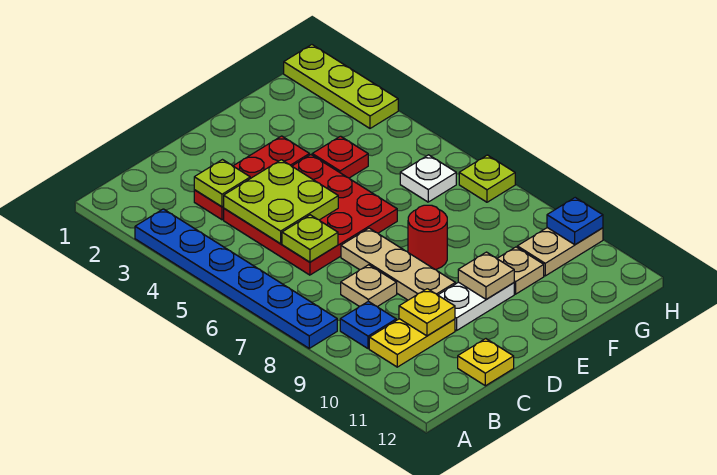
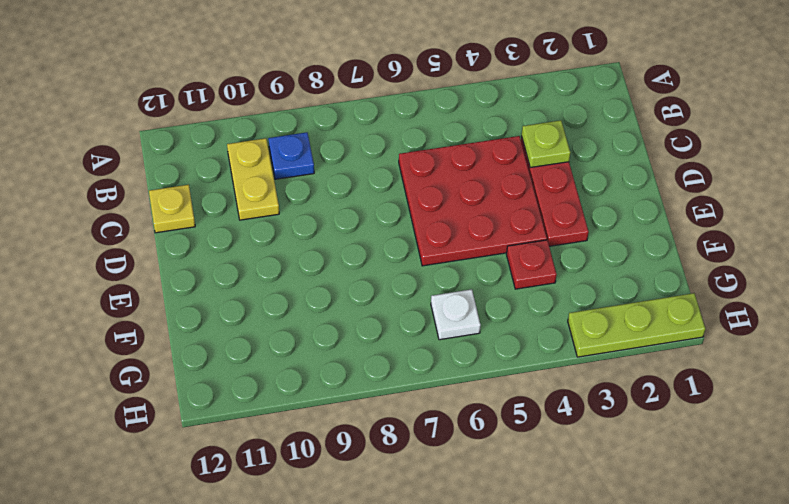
none -> blue 1x6 plate [135,209,337,348]
none -> tan 1x1 plate [341,265,397,307]
none -> tan 1x3 plate [341,228,455,300]

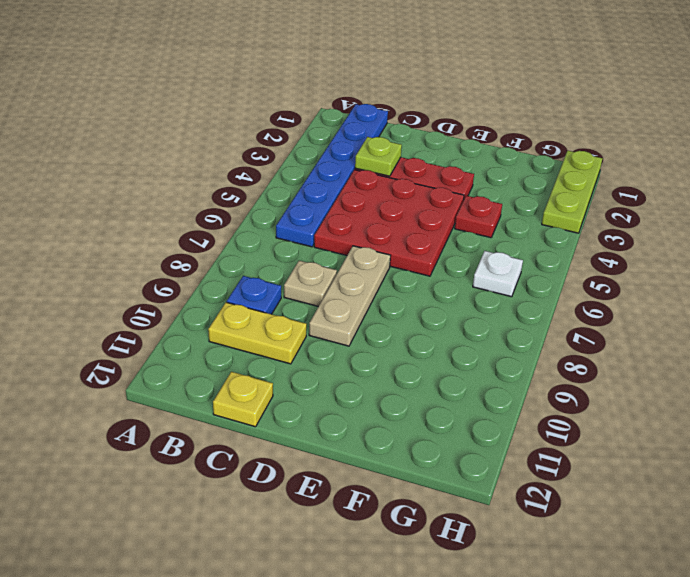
blue 1x6 plate [276,104,388,247] -> blue 1x6 plate moved to [135,209,337,348]
none -> white 1x2 plate [438,282,514,331]
none -> red 1x1 round brick [408,205,447,270]
none -> tan 1x1 plate [497,247,544,294]

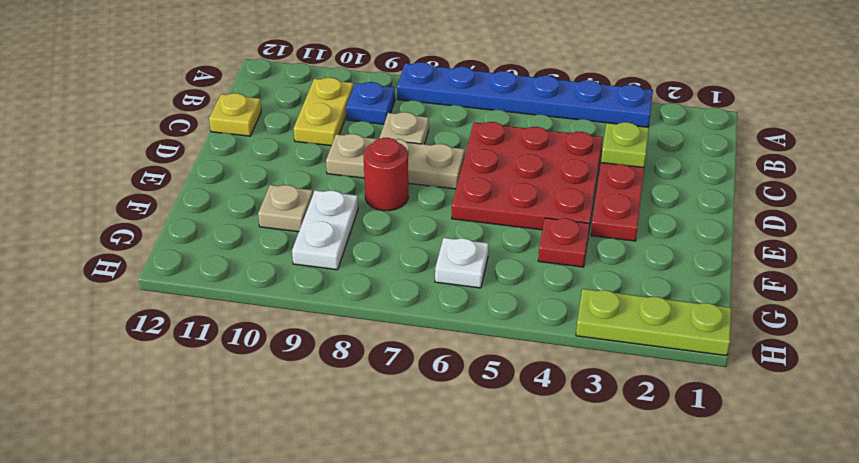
white 1x2 plate [292,190,358,270] -> white 1x2 plate moved to [438,282,514,331]
none -> tan 1x2 plate [517,228,603,276]
none -> lime 1x1 plate [459,155,515,202]
none -> lime 2x2 plate [224,160,338,244]

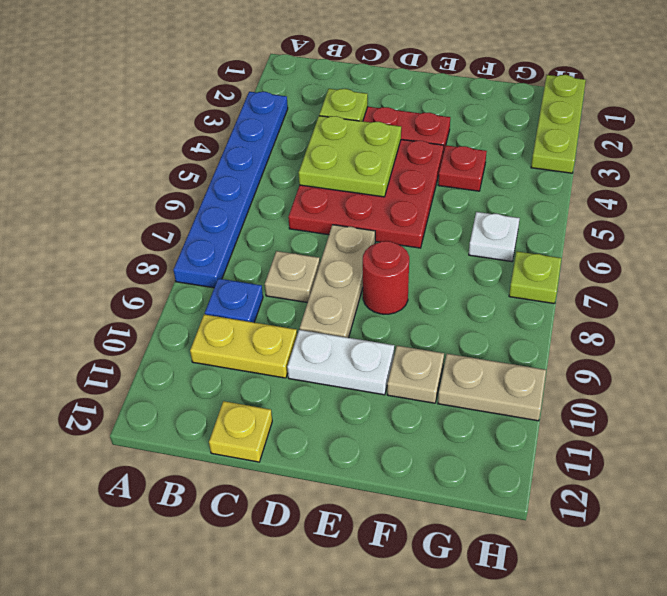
none -> lime 1x1 plate [282,215,338,262]
none -> yellow 1x1 plate [399,289,455,336]
none -> tan 1x1 plate [458,252,514,299]

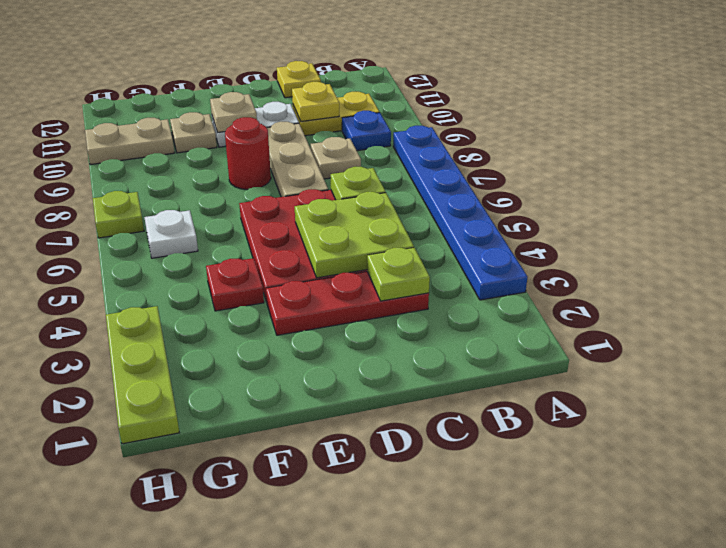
none -> blue 1x1 plate [547,198,603,245]

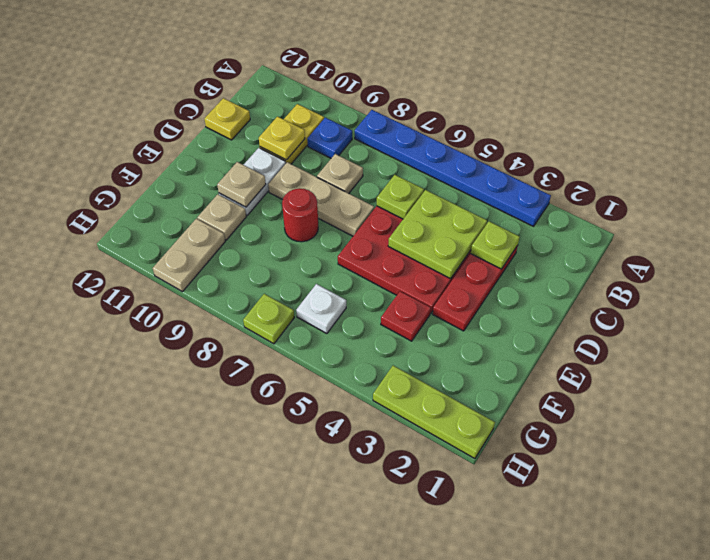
none -> blue 1x1 plate [547,198,603,245]

